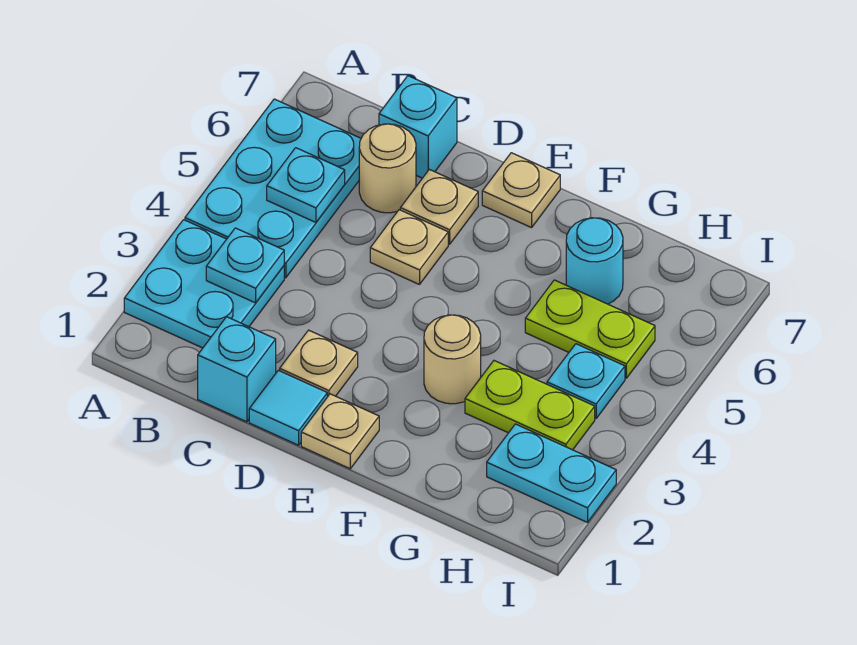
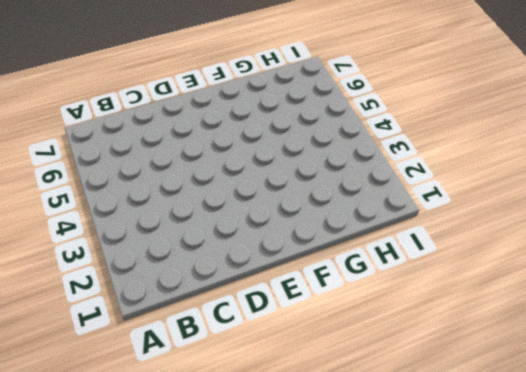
none -> cyan 2x2 plate [124,220,284,348]
none -> cyan 2x3 plate [185,99,361,278]
none -> cyan 1x1 brick [198,317,276,422]

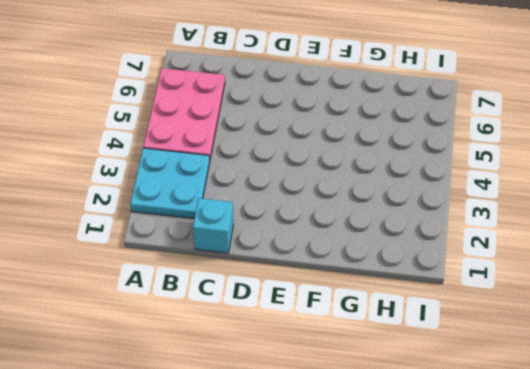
pink 2x3 plate [143,68,225,160] -> cyan 2x3 plate [185,99,361,278]
none -> tan 1x1 round brick [359,124,416,213]
none -> cyan 1x1 brick [379,76,457,178]
none -> cyan 1x1 tile [249,370,327,445]

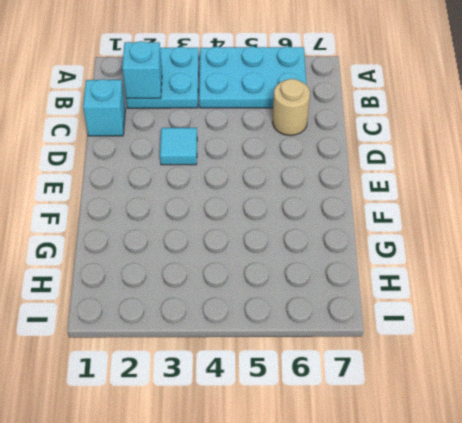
cyan 1x1 brick [122,41,162,98] -> cyan 1x1 brick moved to [379,76,457,178]
cyan 1x1 tile [160,128,197,165] -> cyan 1x1 tile moved to [249,370,327,445]
none -> tan 1x1 plate [280,330,358,397]
none -> tan 1x1 plate [370,210,448,285]
none -> tan 1x1 plate [400,169,478,244]

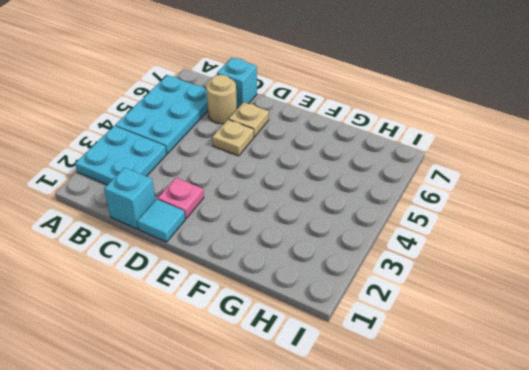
pink 1x1 plate [158,178,204,219] -> tan 1x1 plate [280,330,358,397]
none -> tan 1x1 plate [301,394,379,469]
none -> tan 1x1 plate [482,153,560,228]
none -> tan 1x1 round brick [424,315,481,404]

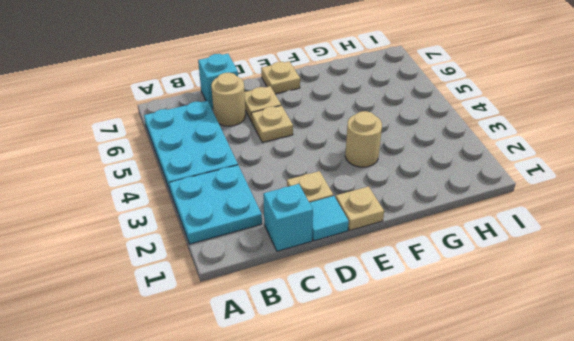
none -> lime 1x2 plate [465,361,595,450]
none -> lime 1x2 plate [525,280,655,378]
none -> cyan 1x1 round brick [566,218,623,304]

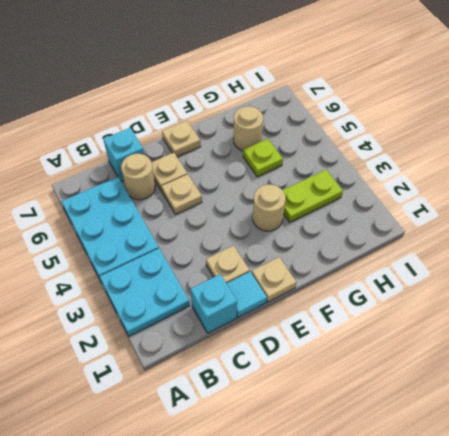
lime 1x1 plate [243,139,283,177] -> lime 1x2 plate [525,280,655,378]
tan 1x1 round brick [234,106,263,151] -> cyan 1x1 round brick [566,218,623,304]
none -> cyan 1x2 plate [487,424,616,522]
none -> cyan 1x1 plate [547,344,625,418]
none -> cyan 1x1 plate [206,228,284,303]

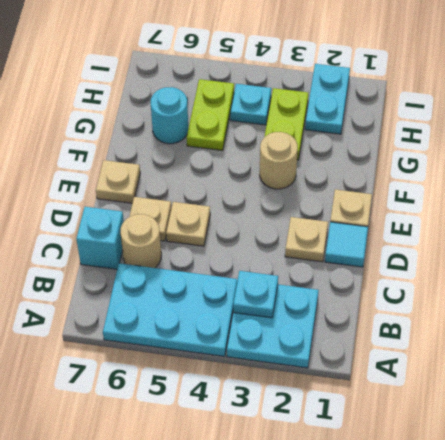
none -> cyan 1x1 brick [198,317,276,422]
none -> cyan 1x1 plate [267,148,345,222]

